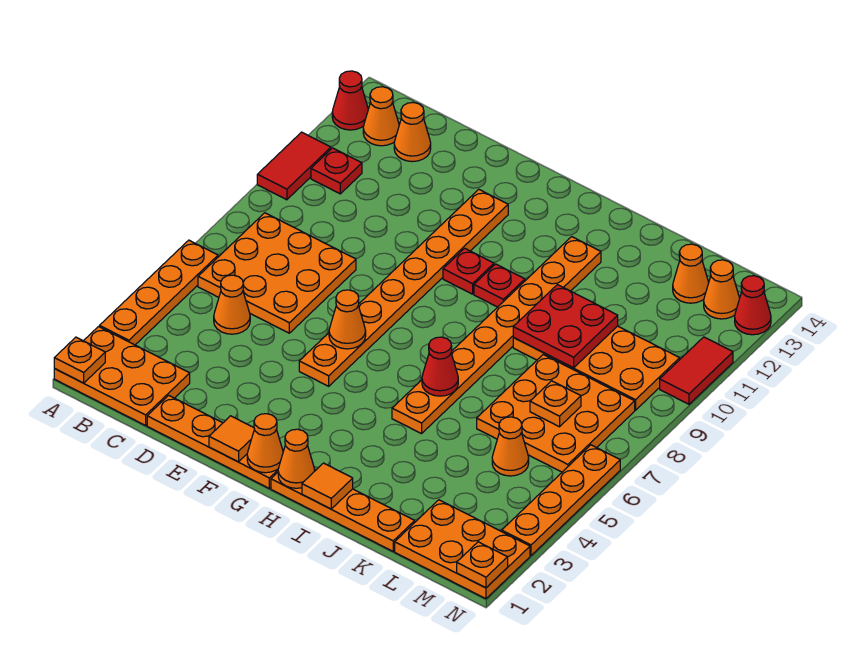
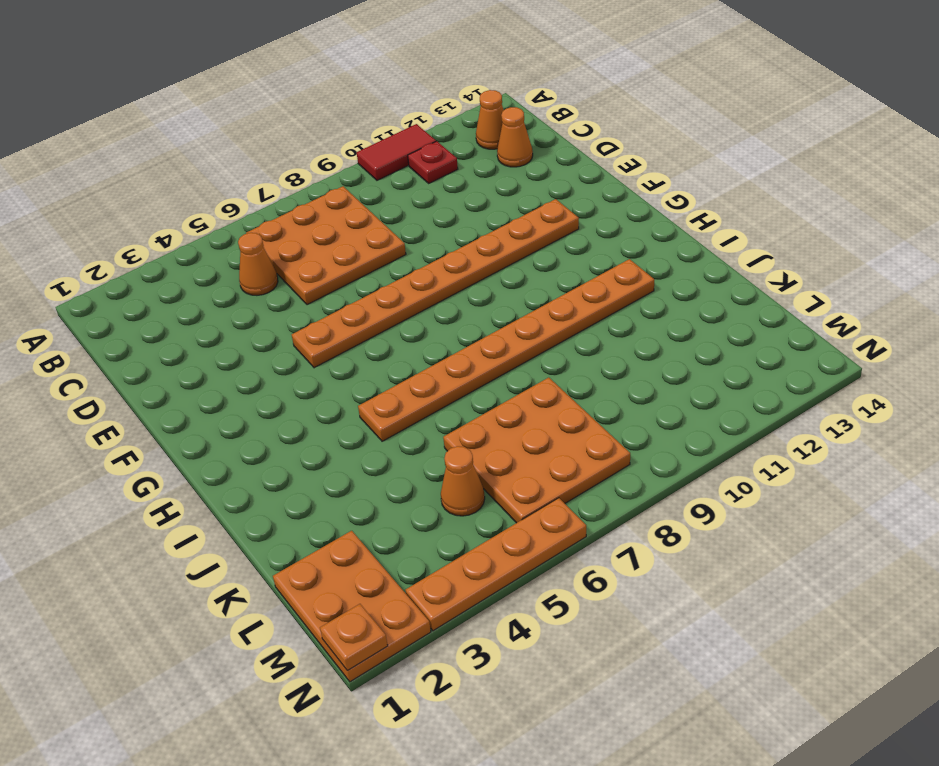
none -> orange 2x3 plate [54,327,190,425]
none -> orange 1x4 plate [100,240,218,345]
none -> red 1x1 cone [332,71,368,130]
none -> orange 1x4 plate [147,395,278,488]

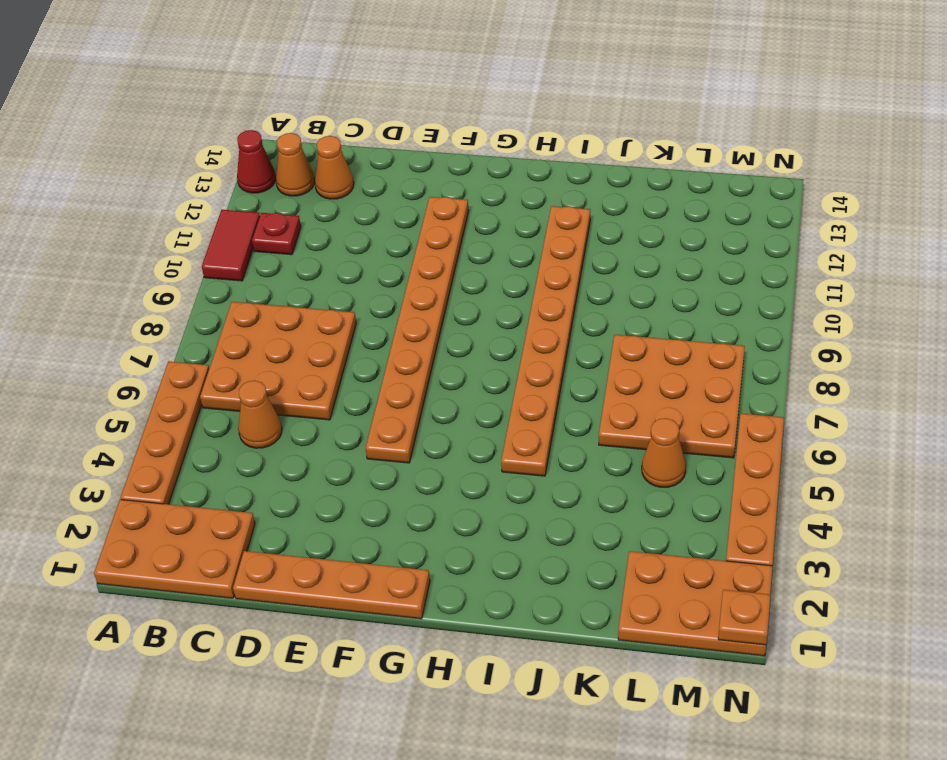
none -> red 1x1 plate [443,248,494,294]
none -> orange 1x4 plate [271,470,415,551]
none -> red 1x1 plate [474,264,525,307]
none -> orange 2x4 plate [513,326,680,410]

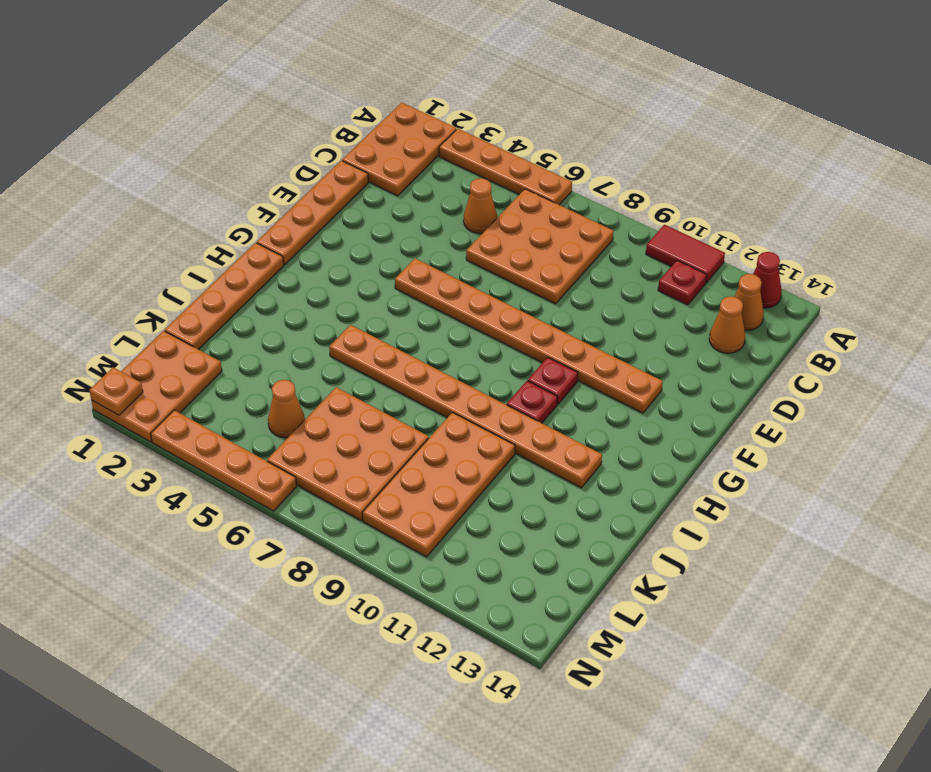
none -> orange 1x1 cone [673,244,709,303]
none -> orange 1x1 cone [704,260,740,319]
none -> red 1x2 tile [660,337,733,404]
none -> red 1x1 cone [735,276,771,335]

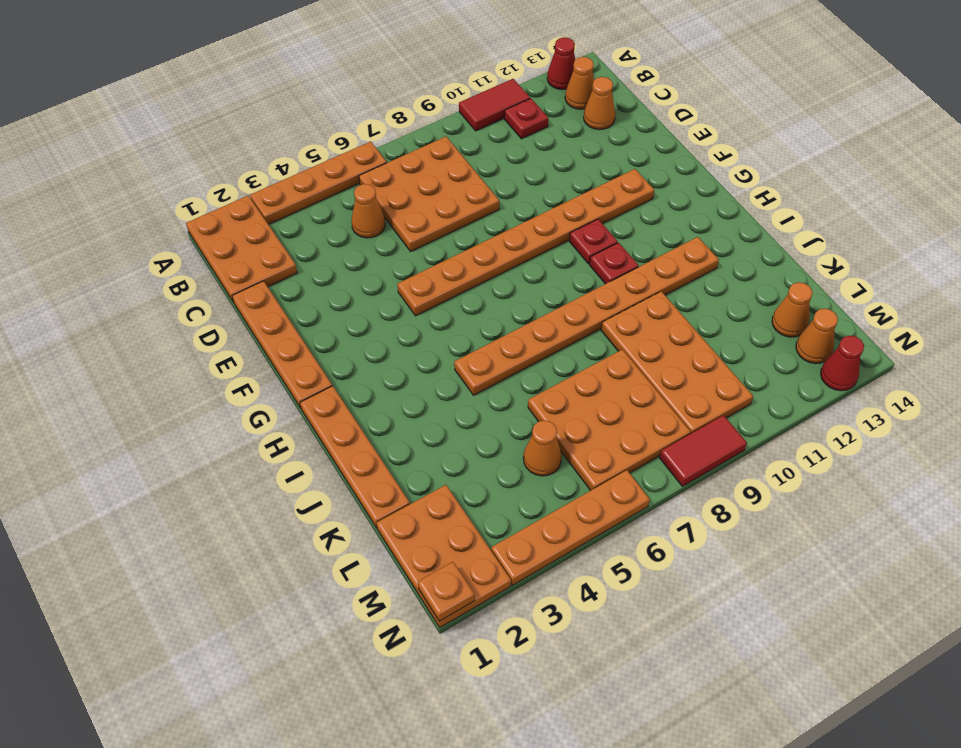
red 1x2 tile [660,415,747,486] -> red 1x2 tile moved to [660,337,733,404]
none -> orange 1x1 plate [54,337,105,383]
none -> orange 1x1 tile [209,416,254,462]
none -> orange 1x1 cone [329,290,366,349]
none -> orange 1x1 cone [247,414,283,473]

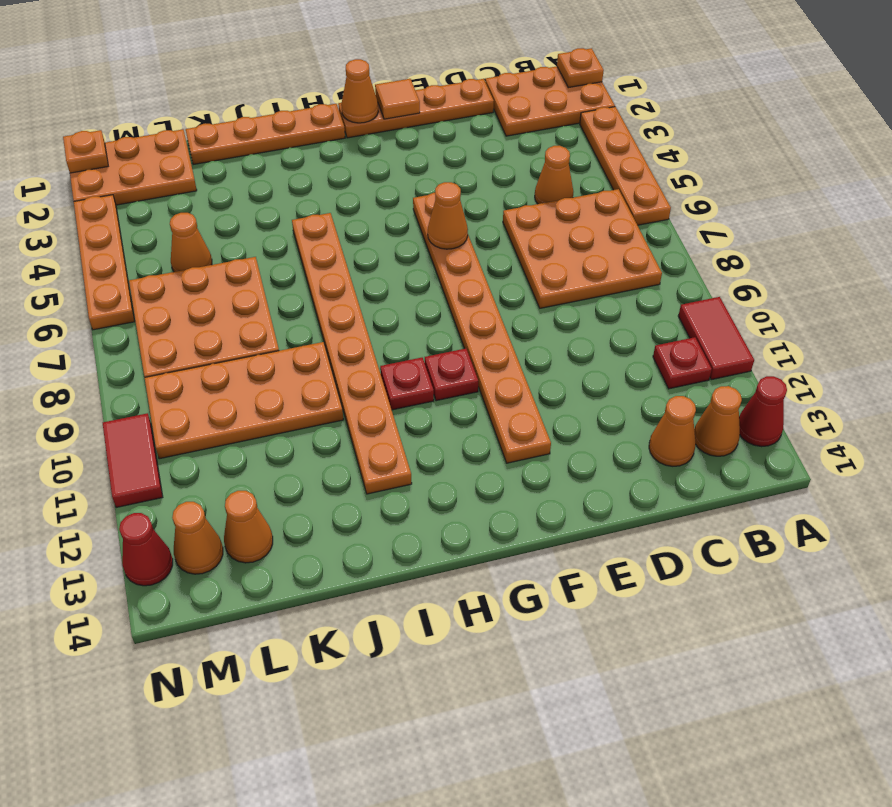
none -> orange 1x1 cone [278,429,315,488]
none -> orange 1x1 tile [302,463,353,509]
none -> red 1x1 cone [422,337,458,396]
none -> red 2x2 plate [513,285,618,368]

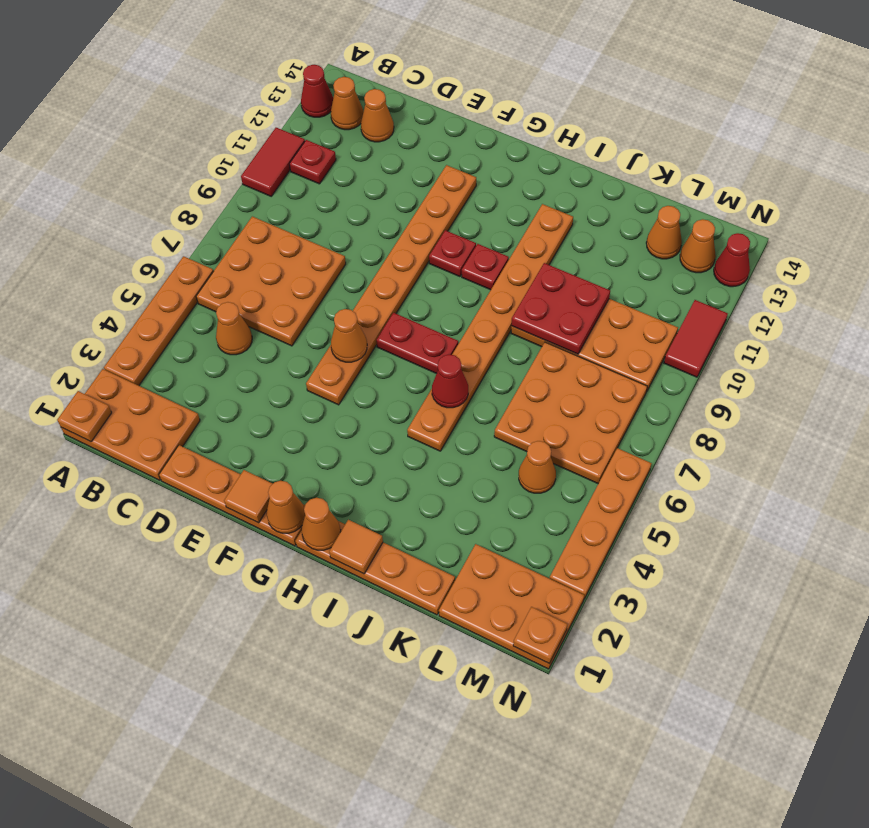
red 1x2 plate [376,313,458,374] -> none
none -> orange 1x1 plate [530,381,581,427]

